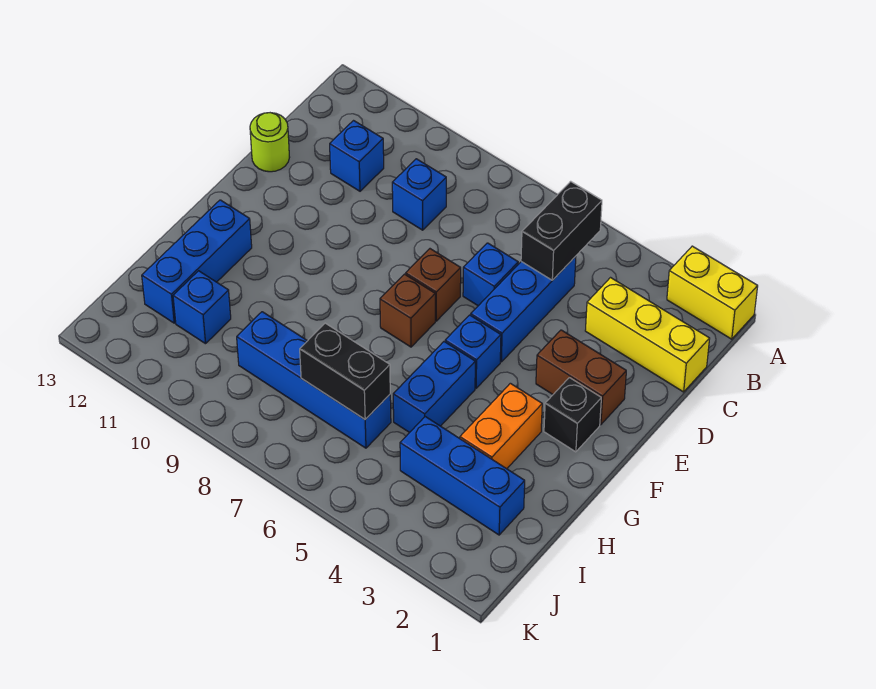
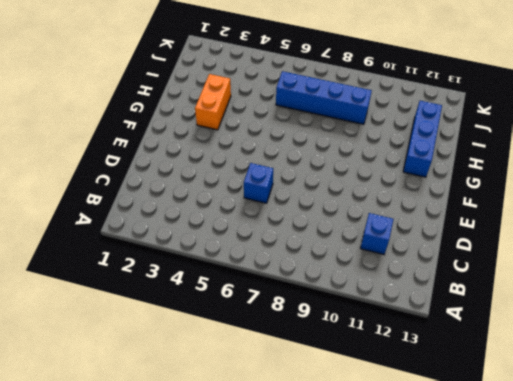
none -> yellow 1x2 brick [667,246,758,339]
none -> yellow 1x3 brick [585,278,710,392]
none -> blue 1x3 brick [471,256,576,362]

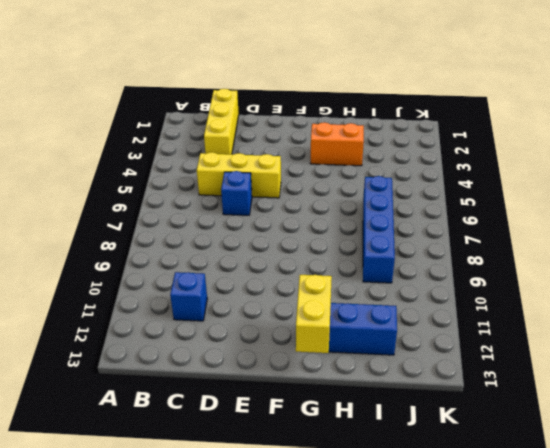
yellow 1x3 brick [197,152,281,198] -> blue 1x3 brick [471,256,576,362]
yellow 1x2 brick [296,275,332,353] -> yellow 1x2 brick moved to [667,246,758,339]
none -> blue 1x1 brick [392,159,446,230]
none -> lime 1x1 round brick [250,113,290,172]
none -> brown 1x2 brick [536,330,626,425]

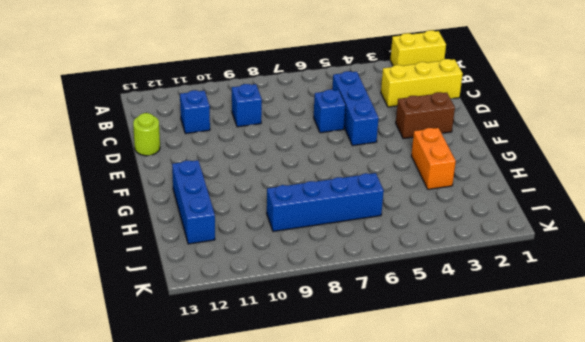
none -> brown 1x1 brick [406,249,461,321]
none -> black 1x1 brick [544,378,601,452]
none -> blue 1x1 brick [445,315,501,388]

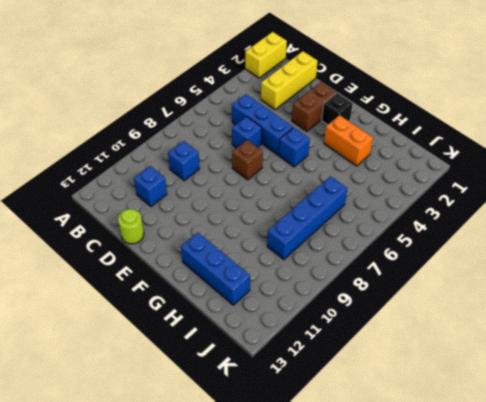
none -> brown 1x1 brick [380,274,435,347]
none -> blue 1x2 brick [393,342,475,433]
none -> blue 1x3 brick [400,417,525,535]

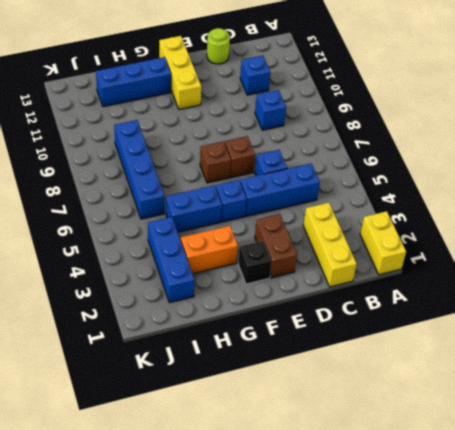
yellow 1x3 brick [159,36,201,110] -> none
none -> blue 1x1 brick [173,271,231,344]
none -> black 1x2 brick [521,181,602,280]
none -> black 1x2 brick [300,323,390,419]

